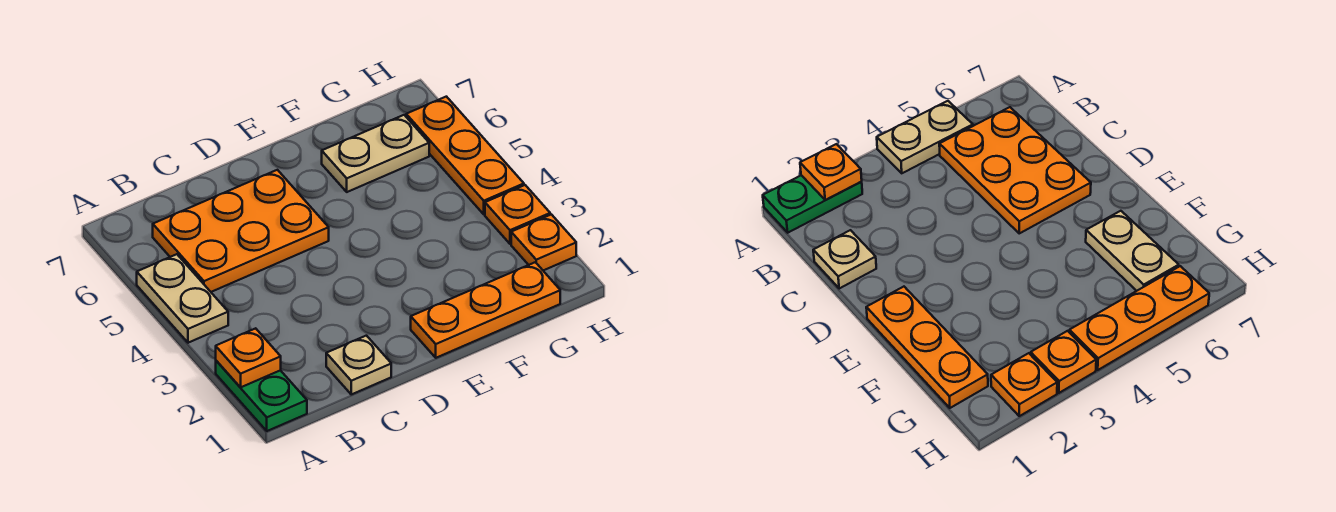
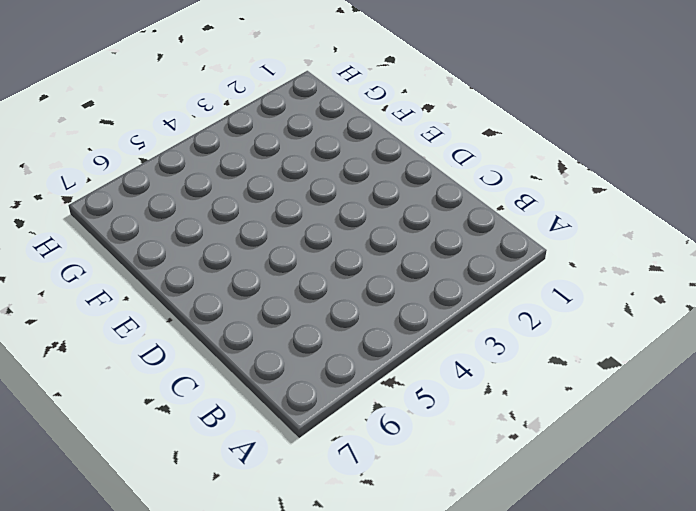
none -> green 1x2 plate [216,361,307,431]
none -> tan 1x2 plate [137,254,228,343]

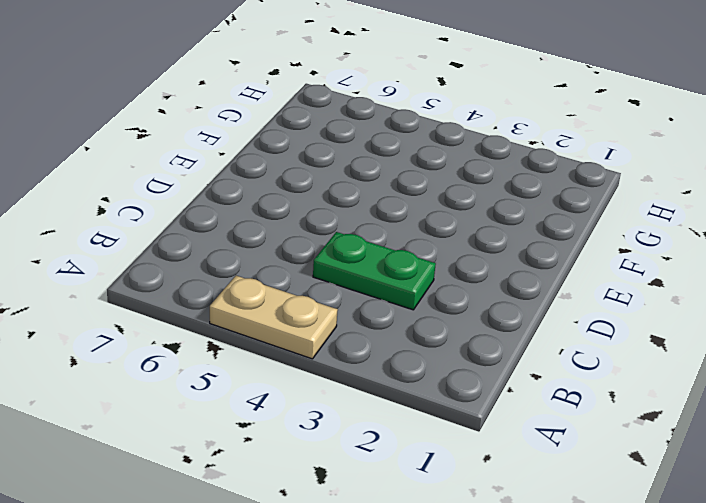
green 1x2 plate [313,232,436,310] -> green 1x2 plate moved to [216,361,307,431]
none -> orange 2x3 plate [153,170,329,292]
none -> tan 1x1 plate [326,336,391,394]

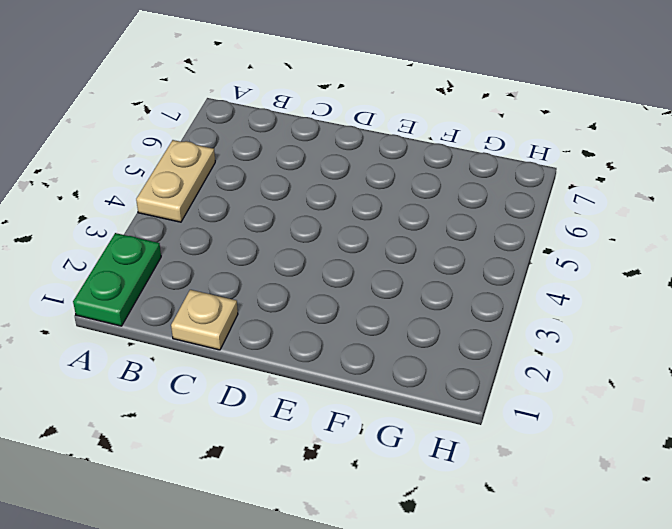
none -> orange 2x3 plate [153,170,329,292]
none -> orange 1x3 plate [411,262,560,358]

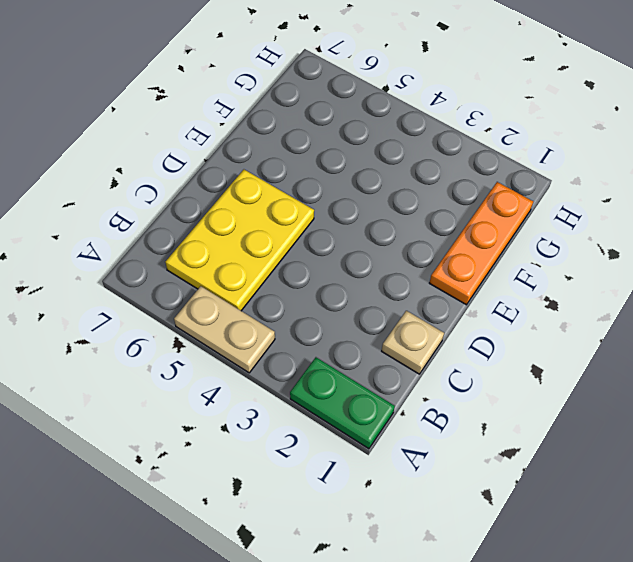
yellow 2x3 plate [165,170,314,311] -> orange 2x3 plate [153,170,329,292]
none -> tan 1x2 plate [322,115,429,192]
none -> orange 1x1 plate [511,214,576,270]

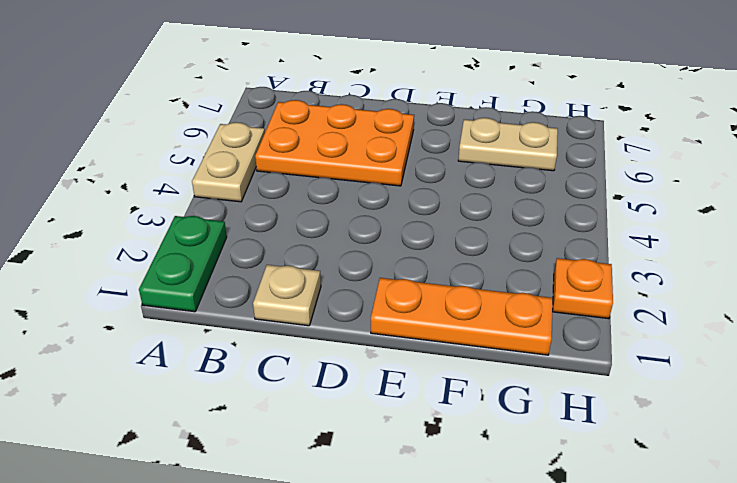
none -> orange 1x1 plate [485,185,550,244]
none -> orange 1x3 plate [406,97,524,214]

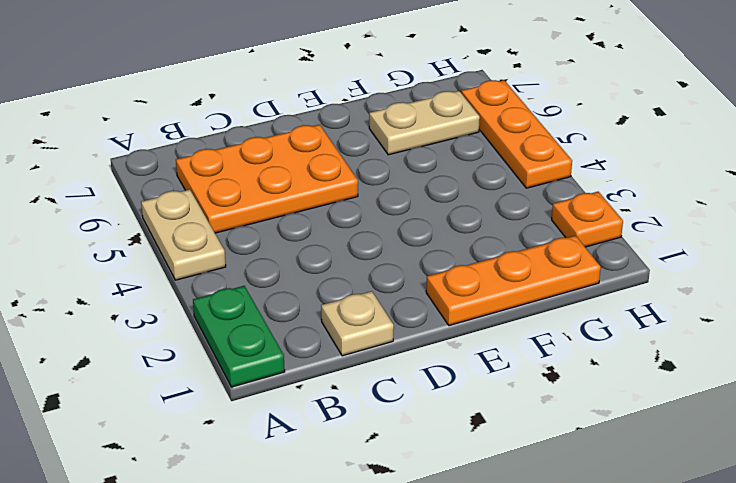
none -> orange 1x1 plate [485,185,550,244]
none -> orange 1x1 plate [216,328,281,388]

